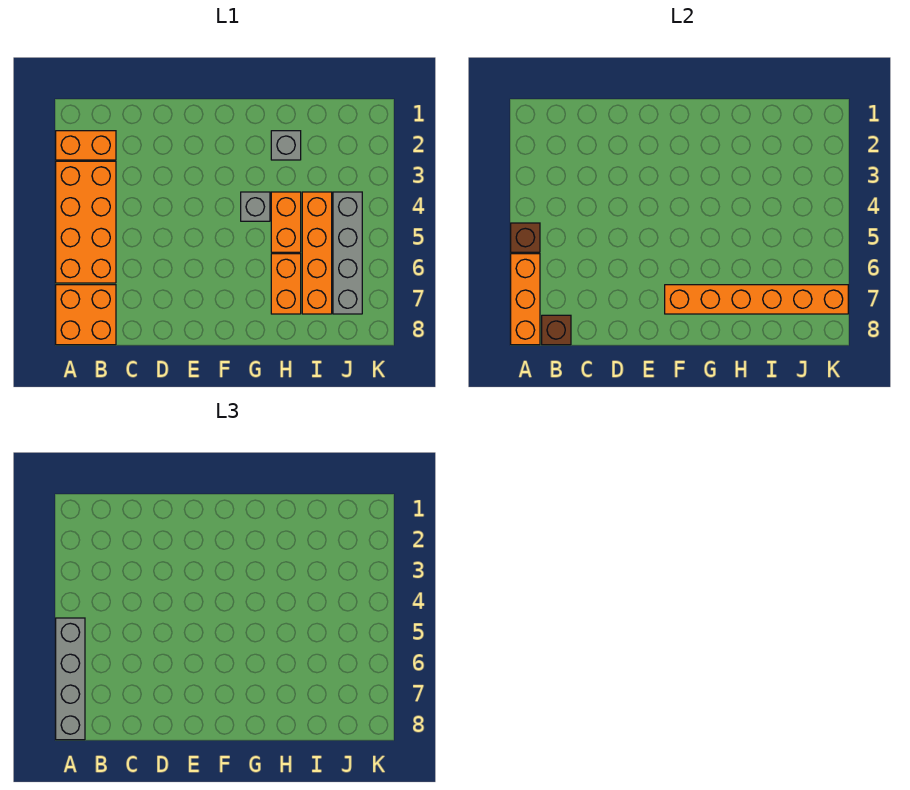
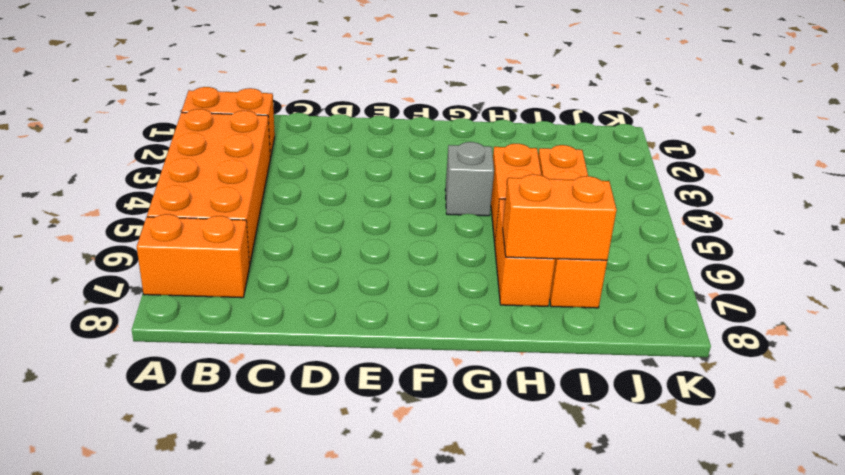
orange 1x2 brick [137,214,250,298] -> orange 2x2 brick [56,285,116,345]
orange 1x2 brick [503,174,617,260] -> orange 1x6 brick [665,285,848,314]
none -> grey 1x1 brick [271,131,301,160]
none -> grey 1x4 brick [333,192,362,314]
none -> brown 1x1 brick [511,223,540,252]

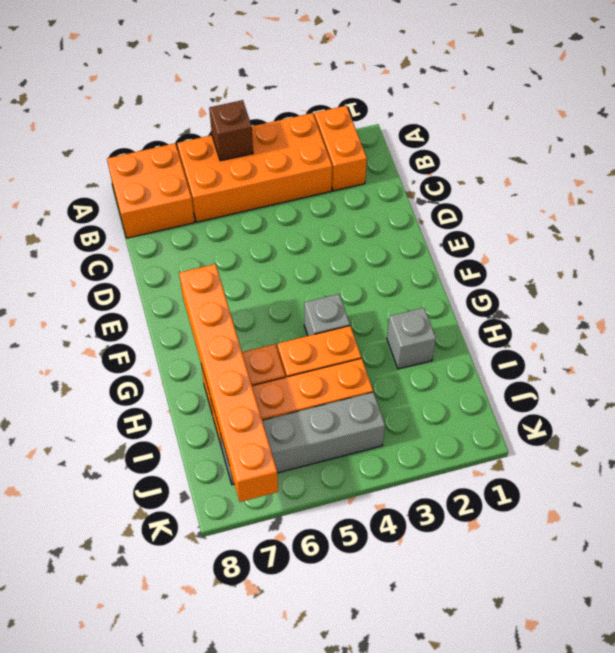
none -> orange 1x3 brick [511,254,540,345]
none -> brown 1x1 brick [542,315,571,345]
none -> grey 1x4 brick [56,618,85,740]

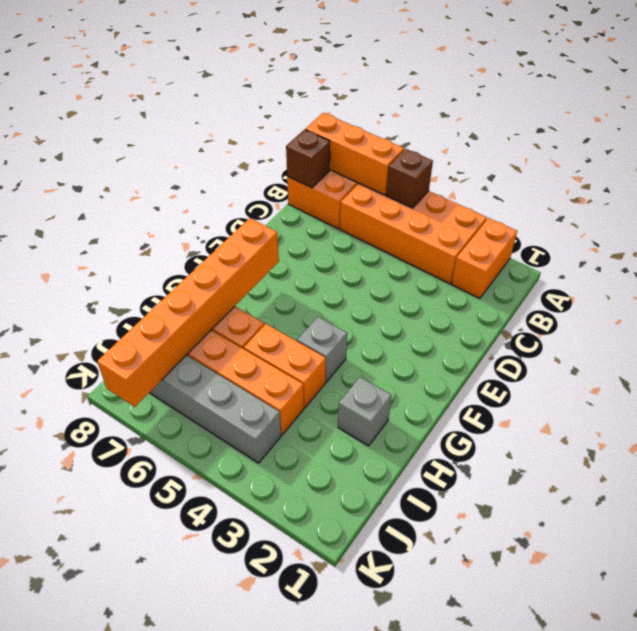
none -> grey 1x4 brick [56,618,85,740]

